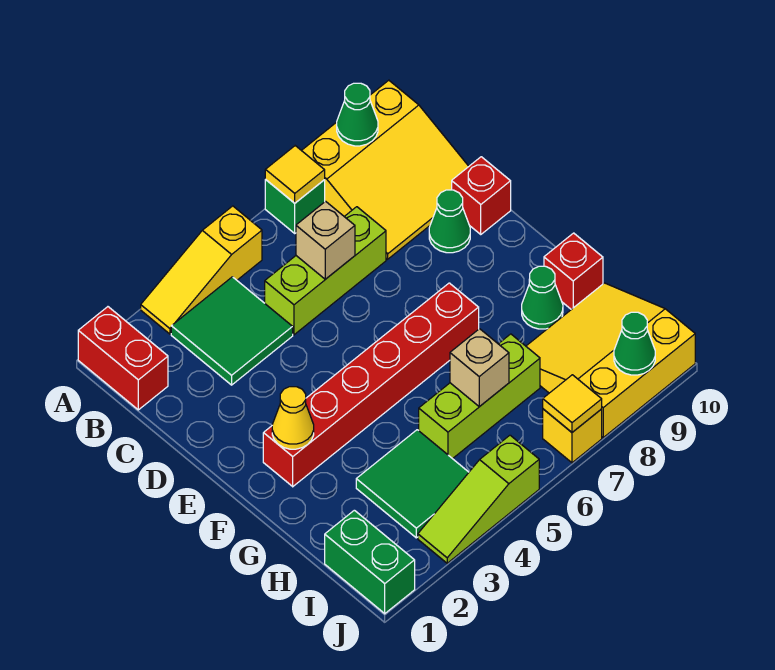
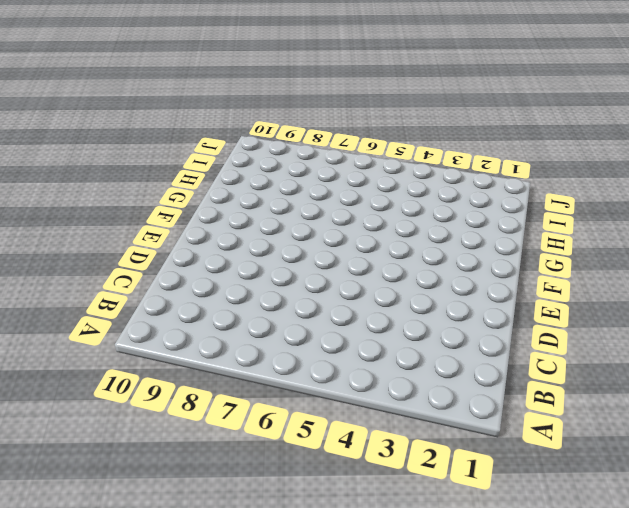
none -> red 1x2 brick [78,307,168,410]
none -> yellow 1x3 slope [141,206,262,334]
none -> green 1x1 brick [265,179,325,233]

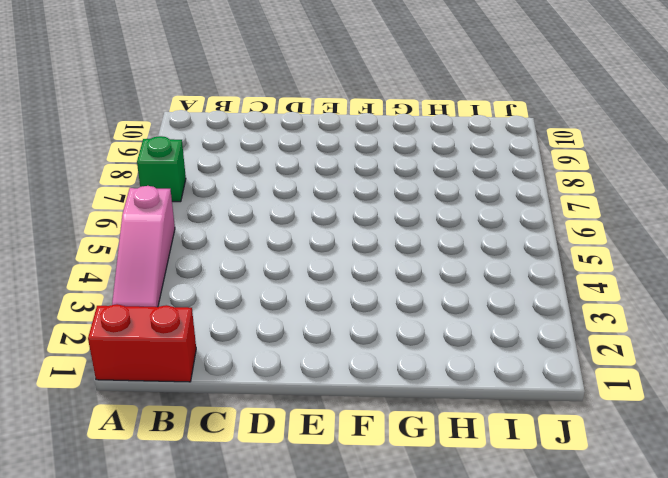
pink 1x3 slope [112,186,175,307] -> yellow 1x3 slope [141,206,262,334]
none -> yellow 3x3 slope [301,80,469,259]
none -> green 2x2 tile [171,277,293,385]
none -> lime 1x3 brick [265,207,386,335]

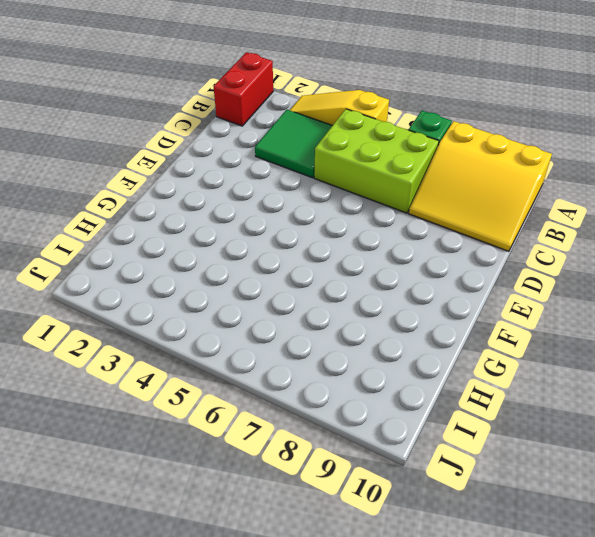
lime 2x3 brick [314,109,439,213] -> lime 1x3 brick [265,207,386,335]
none -> green 1x1 cone [429,190,470,253]
none -> red 1x1 brick [452,157,511,234]
none -> red 1x6 brick [263,283,479,487]

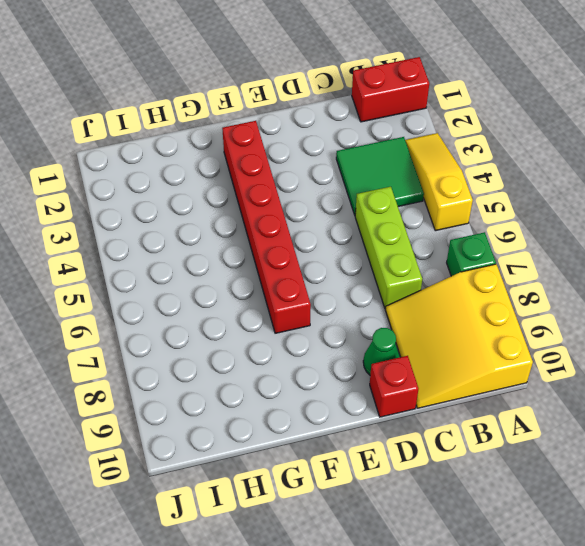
none -> green 1x1 cone [522,266,563,329]
none -> red 1x1 brick [544,233,603,309]
none -> green 2x2 tile [356,430,469,538]

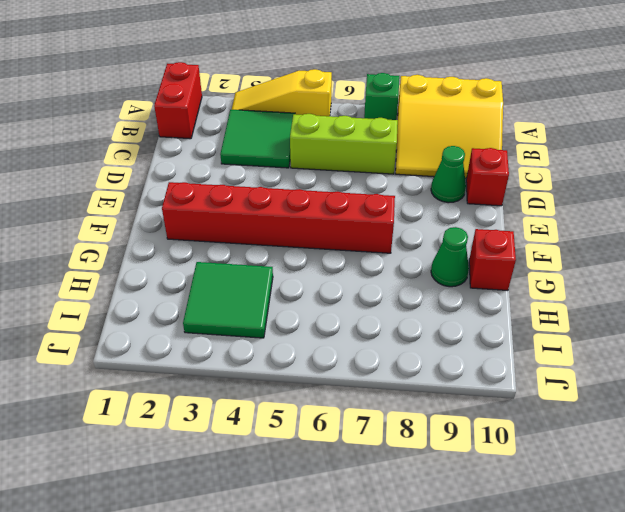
none -> lime 1x3 brick [419,334,540,459]
none -> yellow 3x3 slope [526,283,695,438]
none -> green 1x2 brick [325,510,415,614]

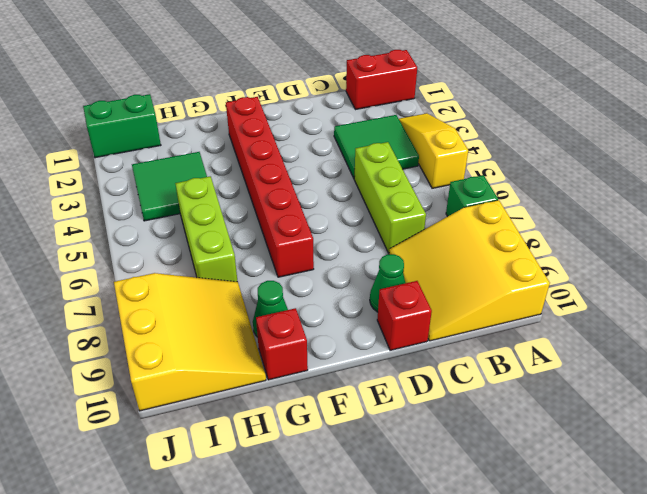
none -> lime 1x3 slope [418,435,539,563]
none -> yellow 1x1 brick [543,409,602,463]
none -> yellow 1x1 tile [265,146,325,203]

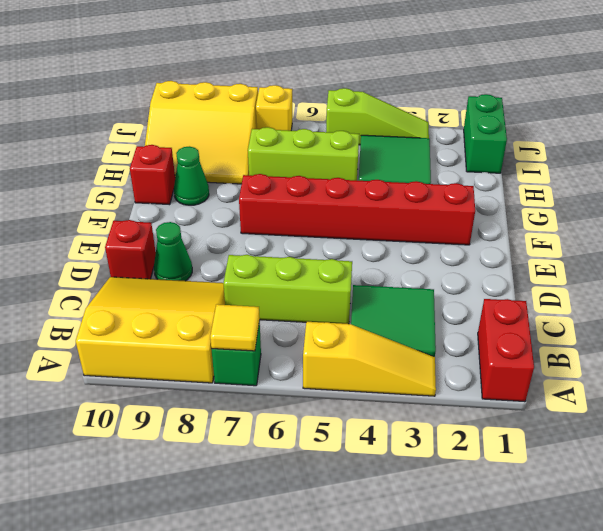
none -> green 1x1 cone [337,83,378,146]
none -> tan 1x1 brick [296,201,355,279]
none -> yellow 1x1 cone [272,387,314,449]

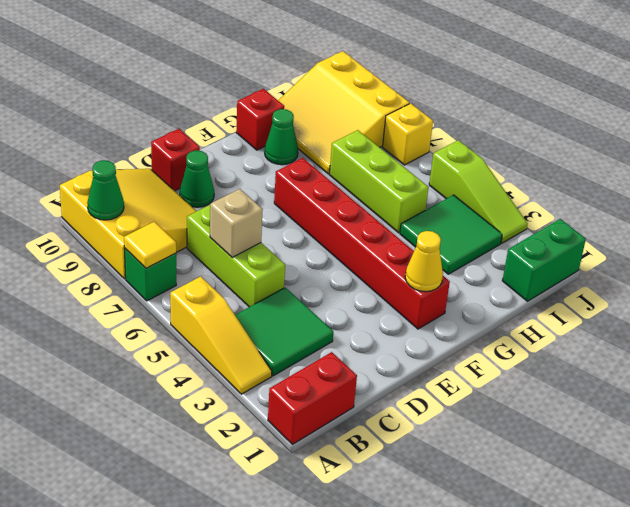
none -> tan 1x1 brick [450,329,509,407]
none -> yellow 1x1 tile [543,375,602,432]
none -> green 1x1 cone [614,312,655,375]

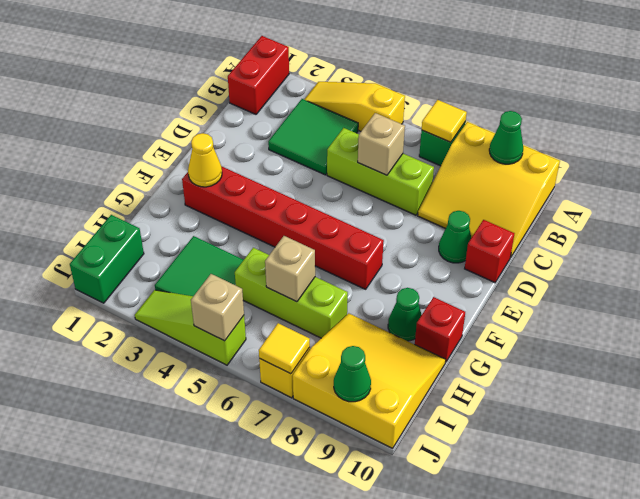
tan 1x1 brick [191,274,244,341] -> none

